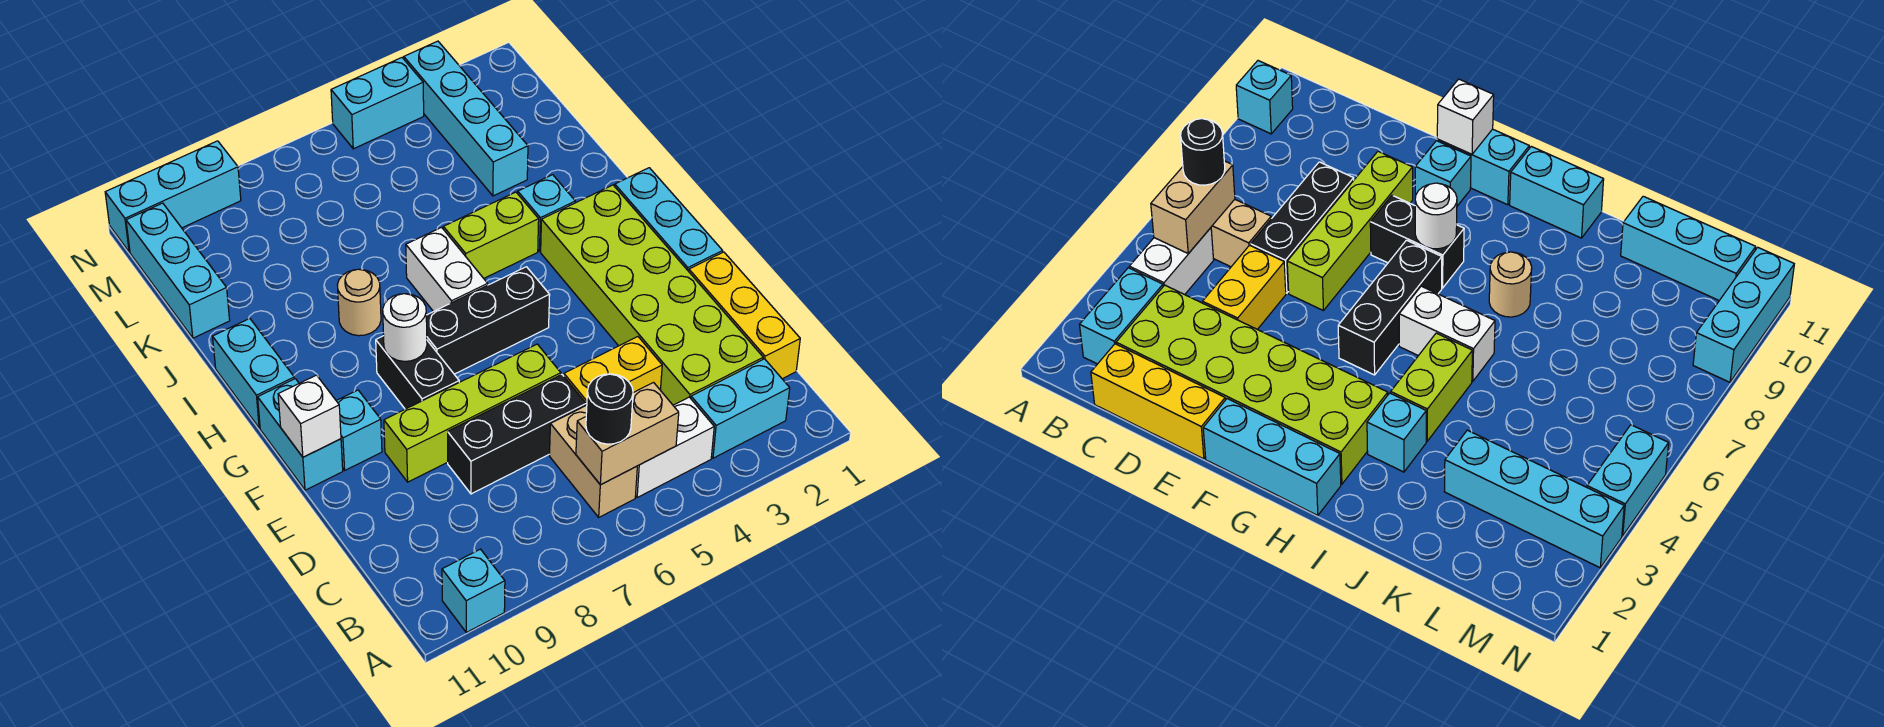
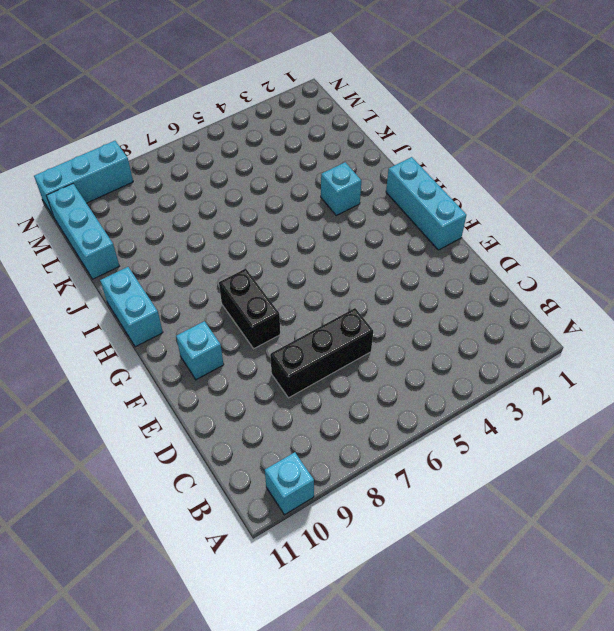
none -> cyan 1x2 brick [691,359,790,458]
none -> white 1x2 brick [636,397,714,498]
none -> tan 1x2 brick [550,405,637,517]

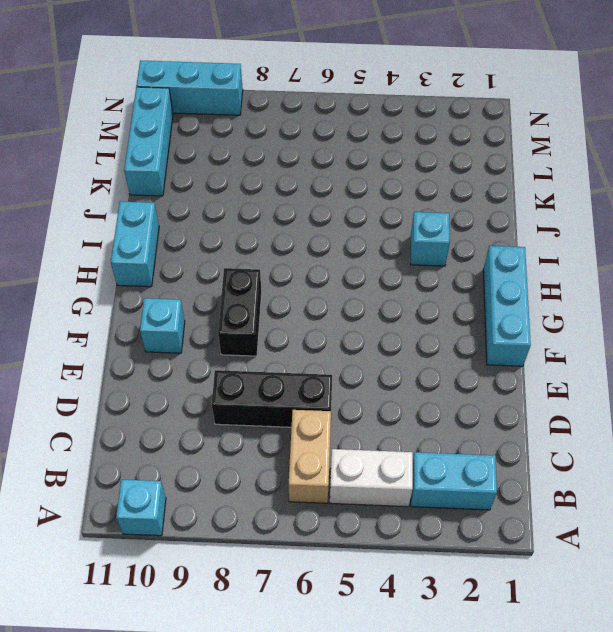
none -> yellow 1x3 brick [689,252,800,379]
none -> lime 2x6 brick [541,185,763,405]
none -> yellow 1x2 brick [564,337,662,405]

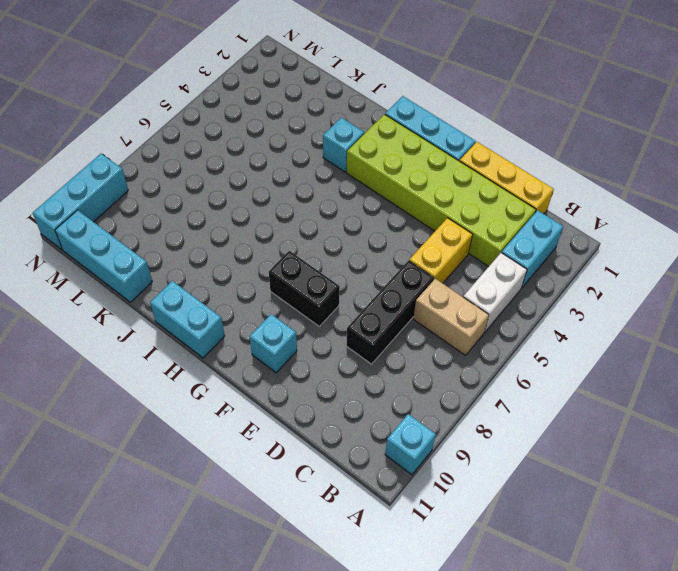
none -> lime 1x4 brick [384,344,561,482]
none -> cyan 1x2 brick [258,379,343,490]
none -> black 1x3 brick [426,267,550,374]

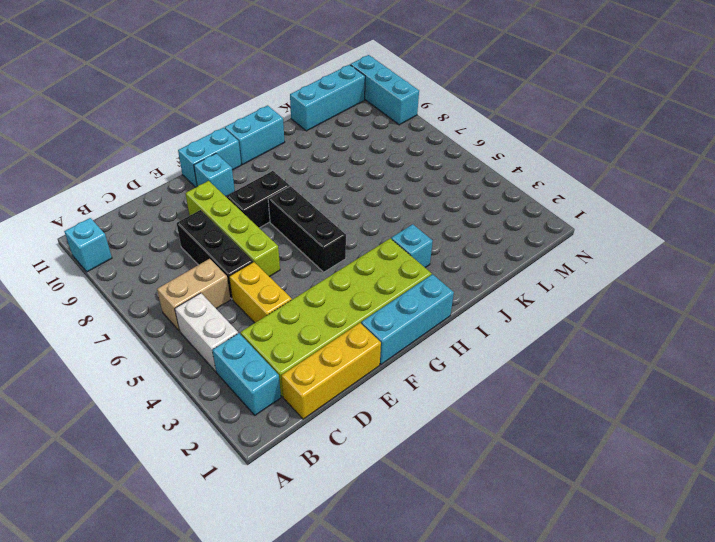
none -> white 1x2 brick [406,228,488,312]
none -> lime 1x2 brick [443,192,539,278]
none -> tan 1x1 round brick [337,269,381,336]

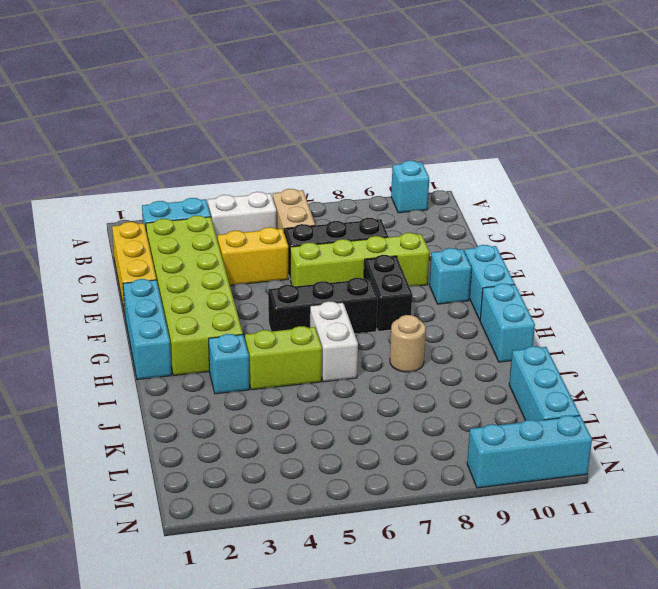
none -> cyan 1x4 brick [404,41,528,196]
none -> cyan 1x2 brick [331,58,424,149]
none -> tan 1x2 brick [576,383,679,485]

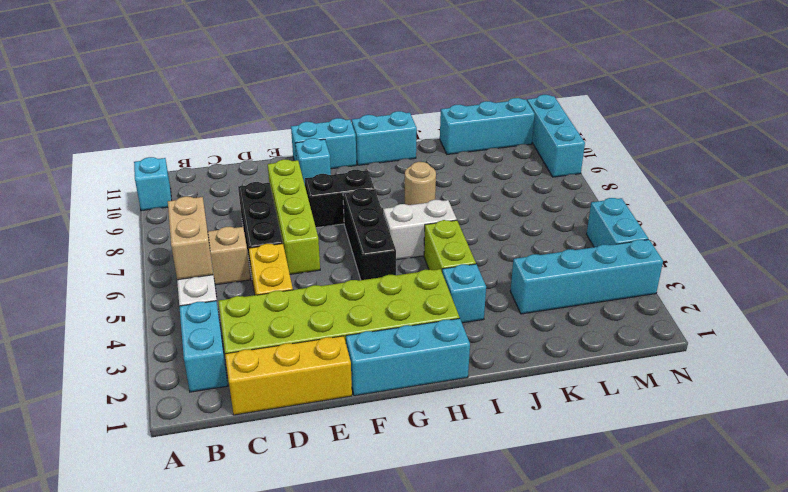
none -> white 1x1 brick [278,375,341,457]
none -> white 1x1 round brick [383,294,427,361]
none -> black 1x1 round brick [586,374,633,444]

